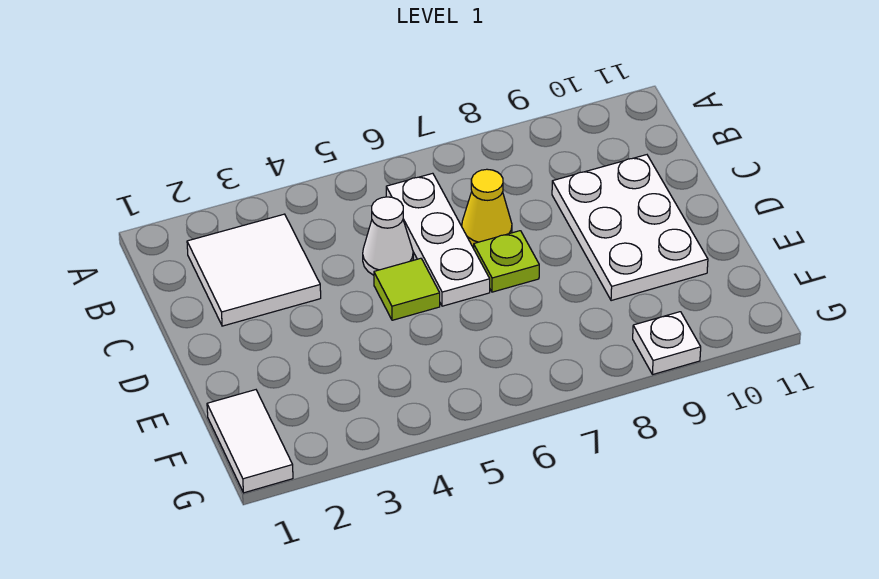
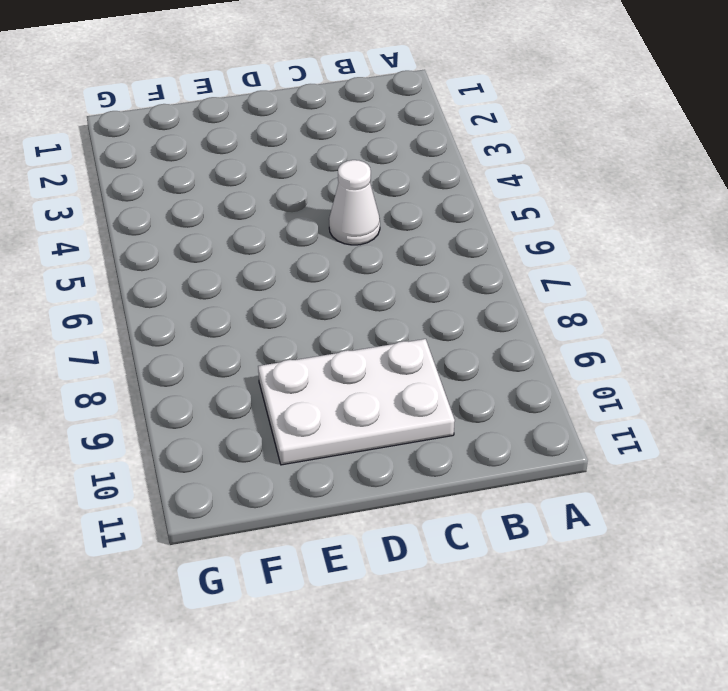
none -> white 2x2 tile [187,214,321,326]
none -> white 1x3 plate [386,173,490,306]

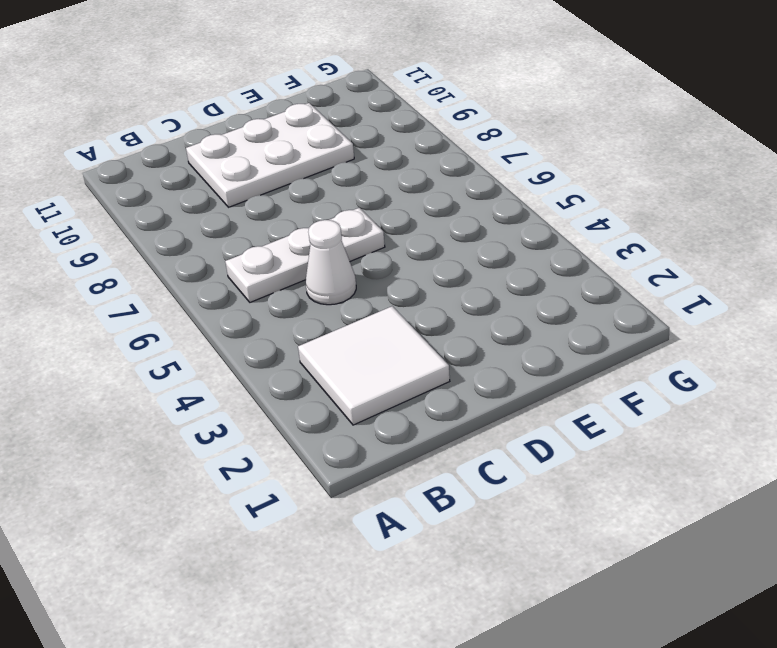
none -> yellow 1x1 cone [462,169,512,248]
none -> lime 1x1 tile [374,258,440,320]

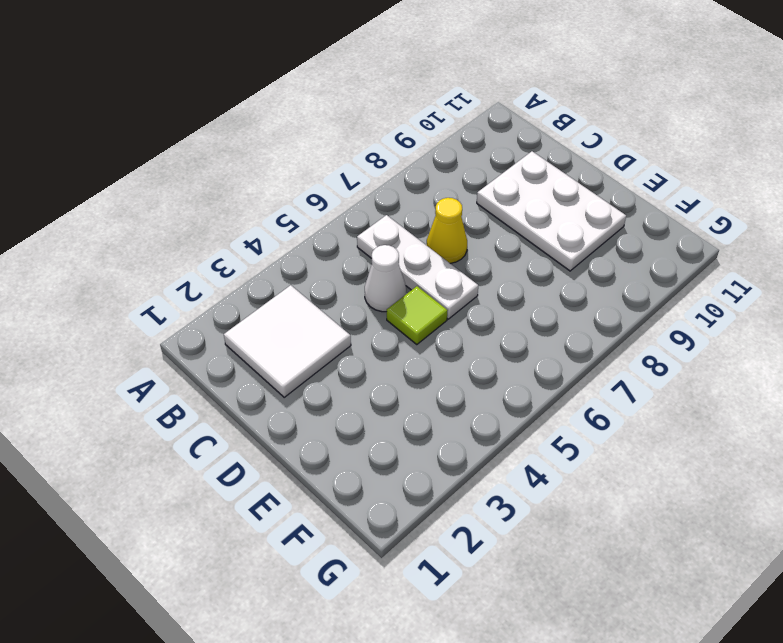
none -> lime 1x1 plate [474,231,539,292]
none -> white 1x2 tile [207,390,293,493]

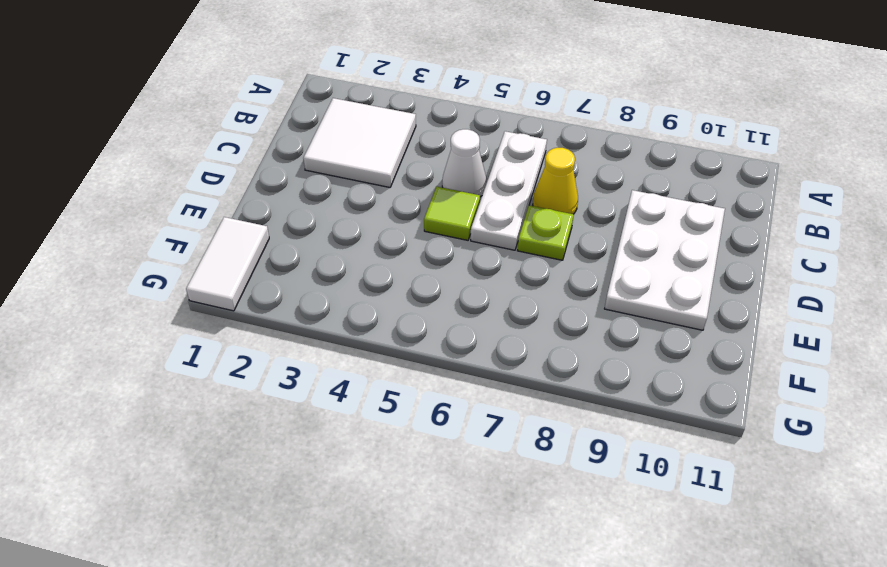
none -> white 1x1 plate [633,312,701,375]

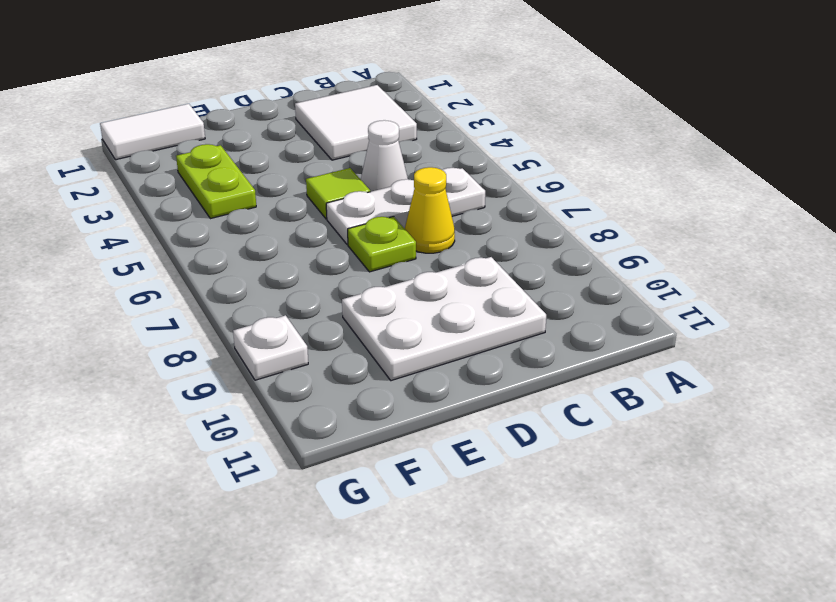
lime 1x2 plate [176,144,256,219] -> none

